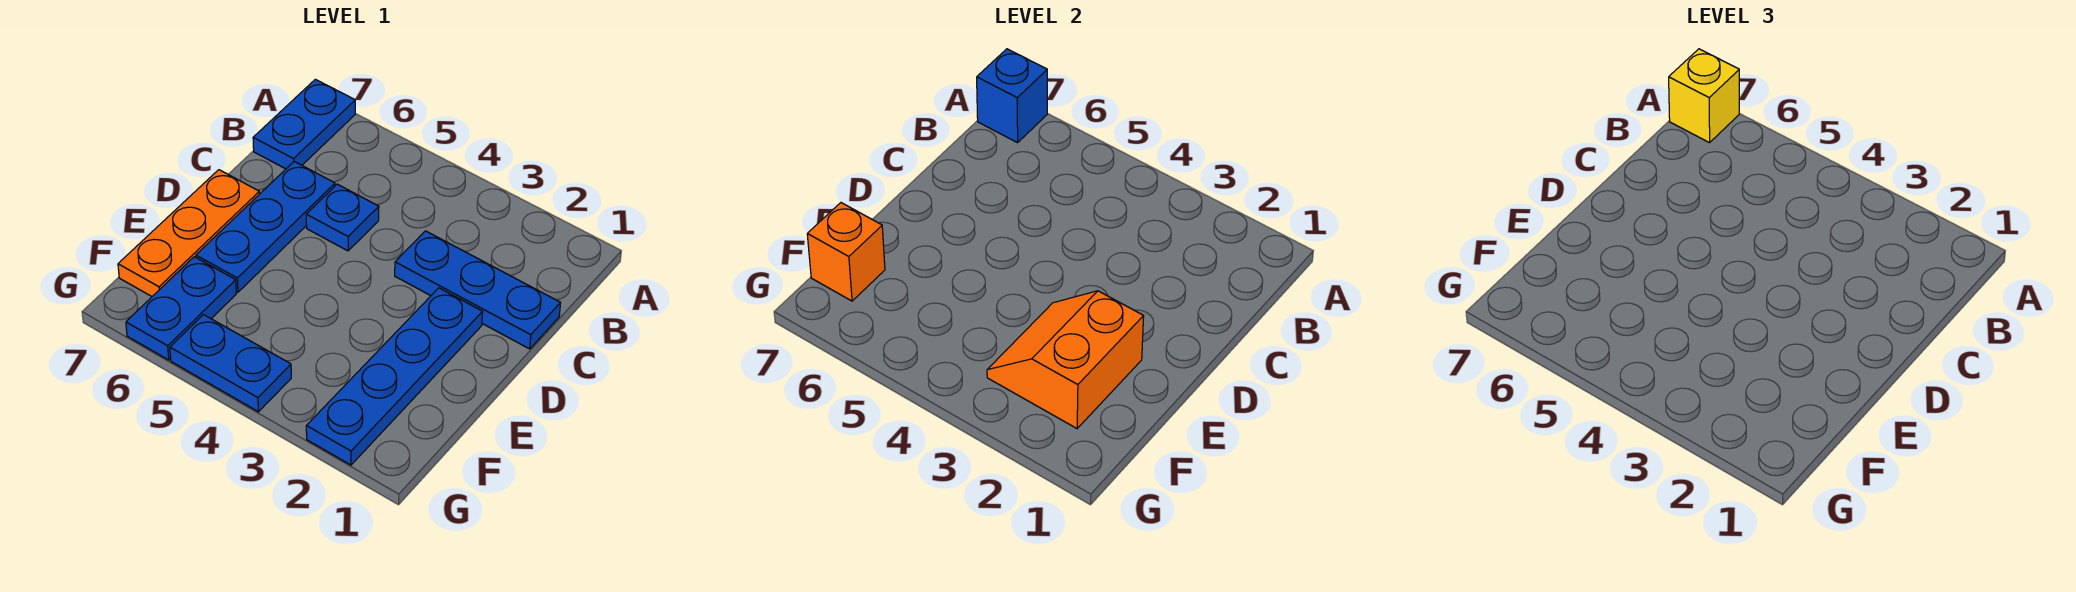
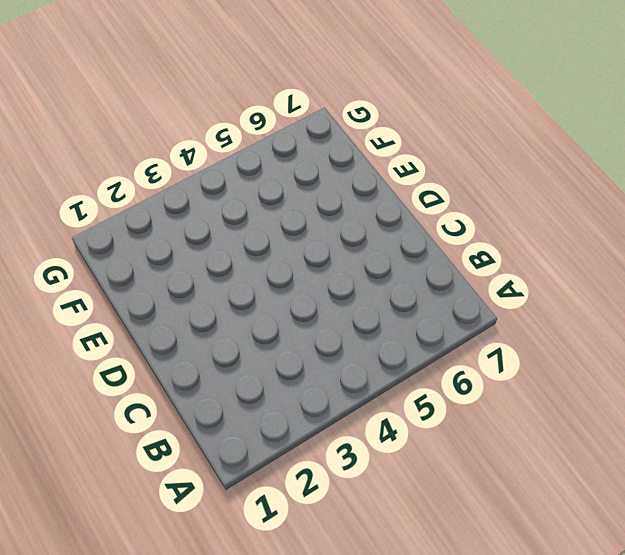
none -> blue 1x2 plate [253,79,355,169]
none -> blue 1x3 plate [395,231,560,349]
none -> blue 1x1 plate [306,184,379,251]

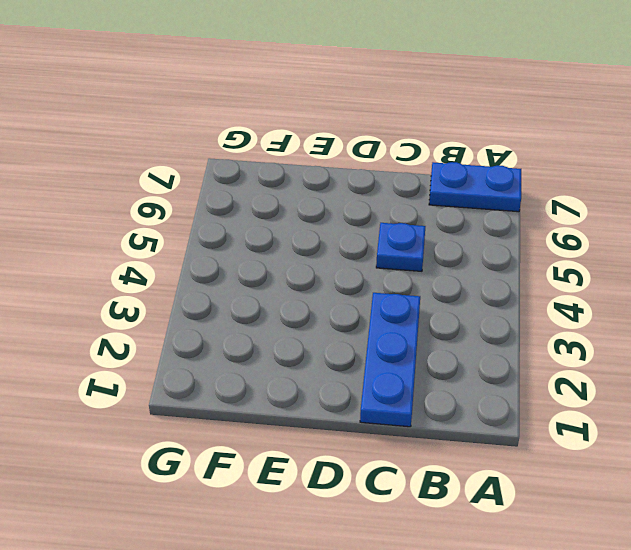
none -> blue 1x3 plate [196,162,335,292]
none -> blue 1x4 plate [306,288,482,465]
none -> orange 1x3 plate [118,170,259,296]

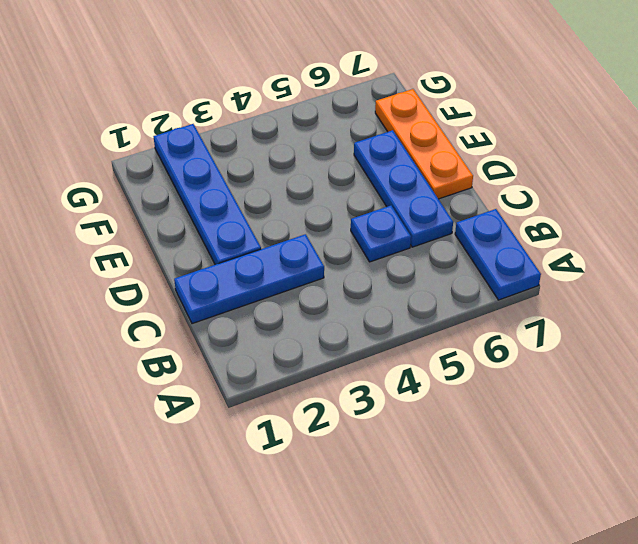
none -> blue 1x2 plate [126,257,236,360]
none -> blue 1x2 plate [170,315,291,412]
none -> blue 1x1 brick [977,49,1047,143]

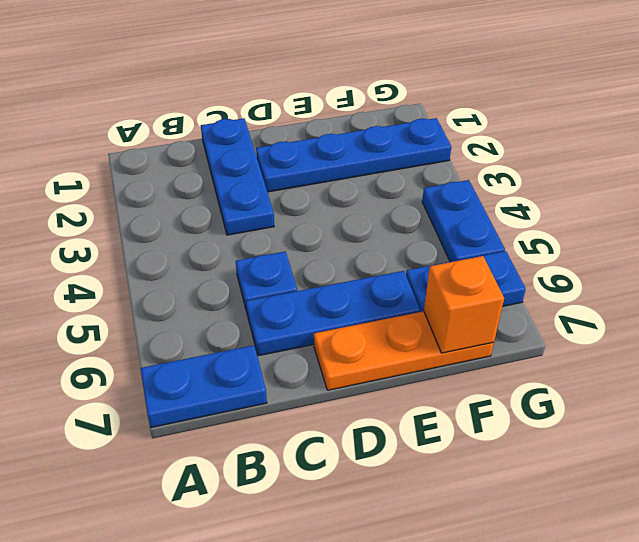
none -> blue 1x1 brick [977,49,1047,143]
none -> orange 2x2 slope [987,291,1144,429]
none -> yellow 1x1 brick [1669,49,1739,143]

